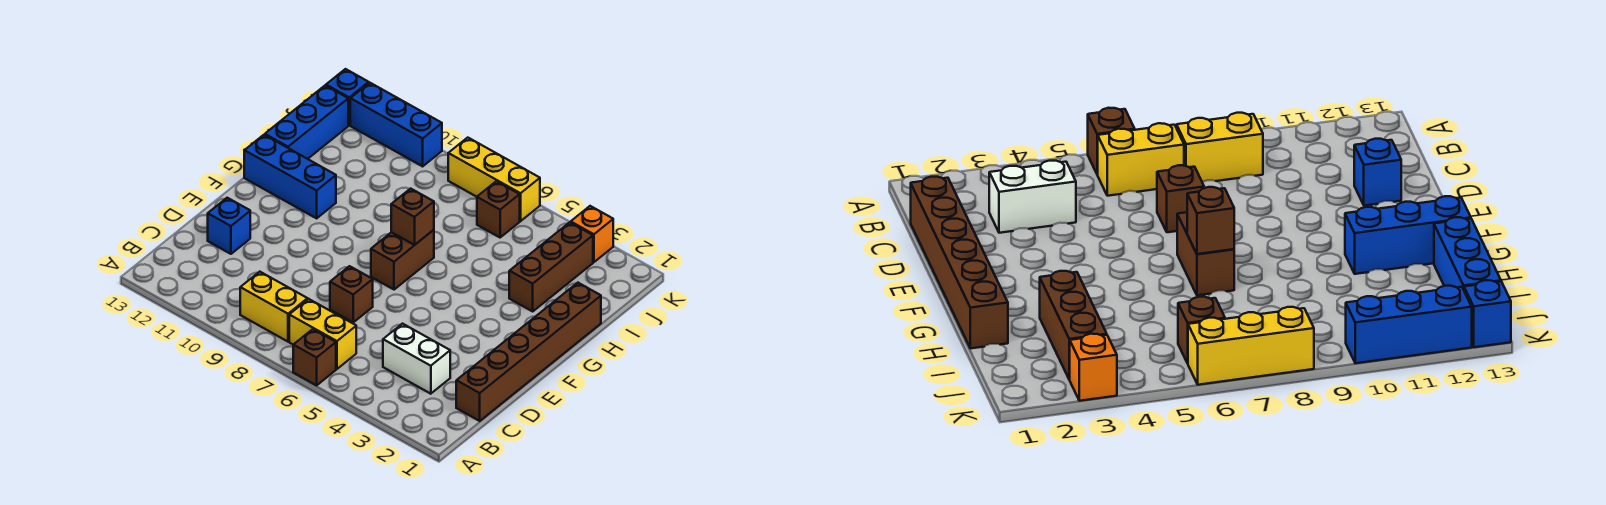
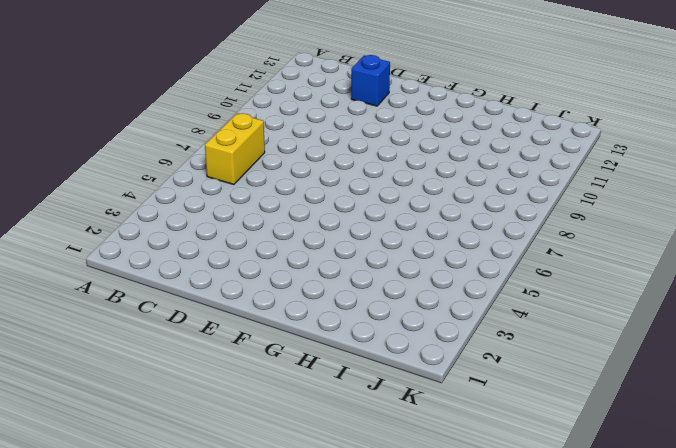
none -> brown 1x1 brick [293,329,336,385]
none -> yellow 1x2 brick [240,272,308,342]
none -> brown 1x6 brick [456,283,601,421]

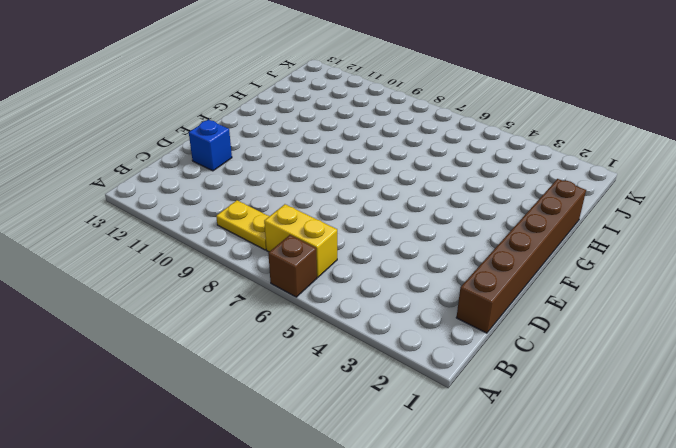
yellow 1x2 plate [216,200,269,250] -> yellow 1x2 brick [240,272,308,342]
none -> white 1x2 brick [383,324,450,394]
none -> brown 1x1 brick [330,266,373,322]
none -> brown 1x2 brick [371,230,434,290]

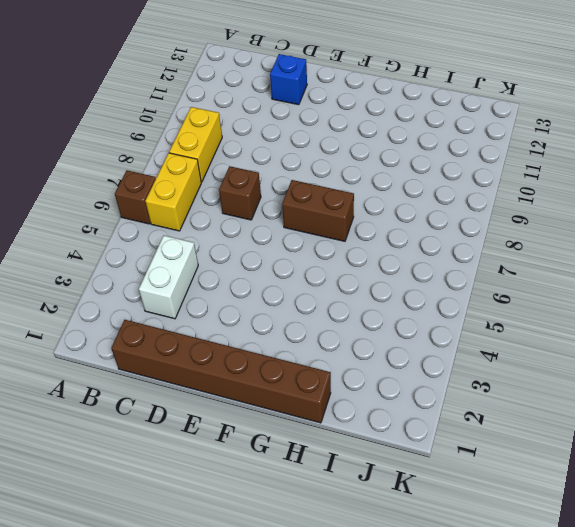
none -> blue 1x3 brick [244,135,336,218]
none -> brown 1x3 brick [509,222,593,311]
none -> blue 1x3 brick [265,86,348,159]

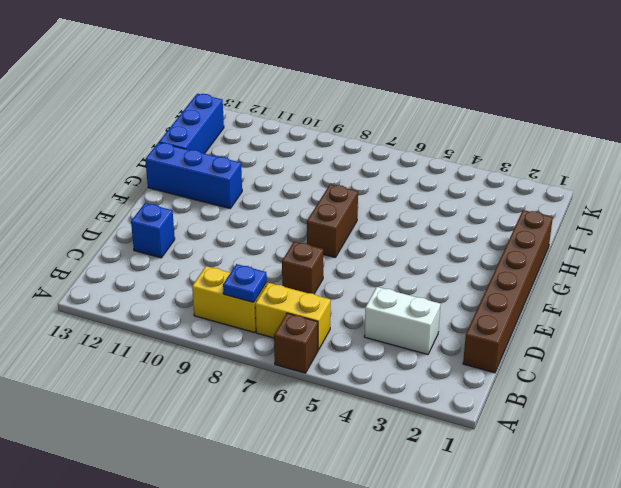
blue 1x1 plate [223,264,267,302] -> none
none -> brown 1x3 brick [509,222,593,311]
none -> brown 1x1 brick [477,181,520,237]
none -> orange 1x1 brick [571,206,613,262]

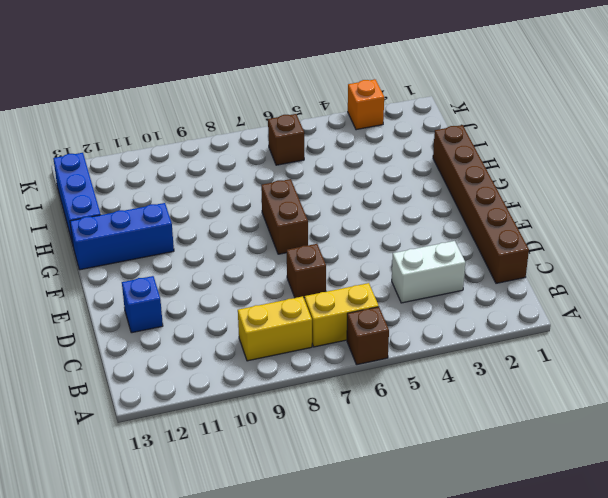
none -> brown 1x3 brick [509,222,593,311]
none -> yellow 1x3 brick [448,138,540,221]
none -> blue 1x3 brick [350,83,442,166]

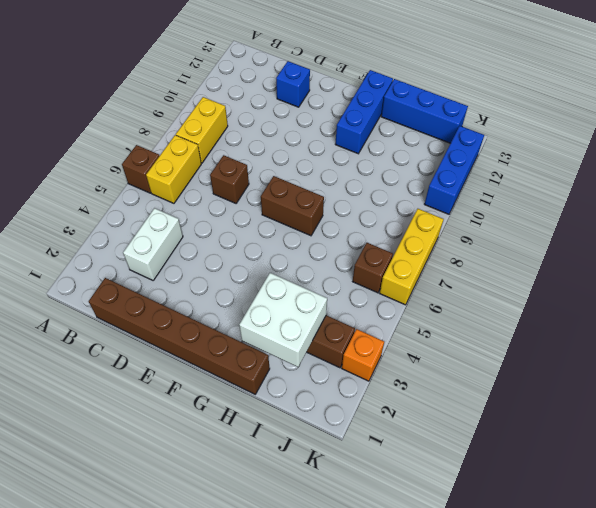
white 2x2 brick [239,273,327,367] -> none
none -> blue 1x1 brick [326,69,369,125]
none -> brown 1x1 brick [391,189,434,245]

